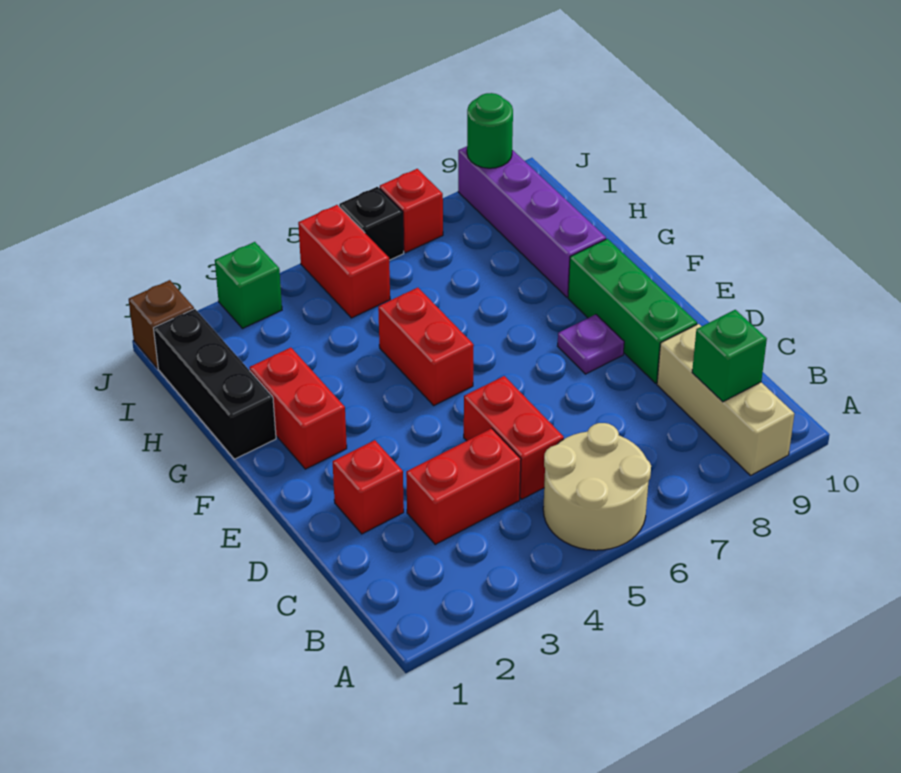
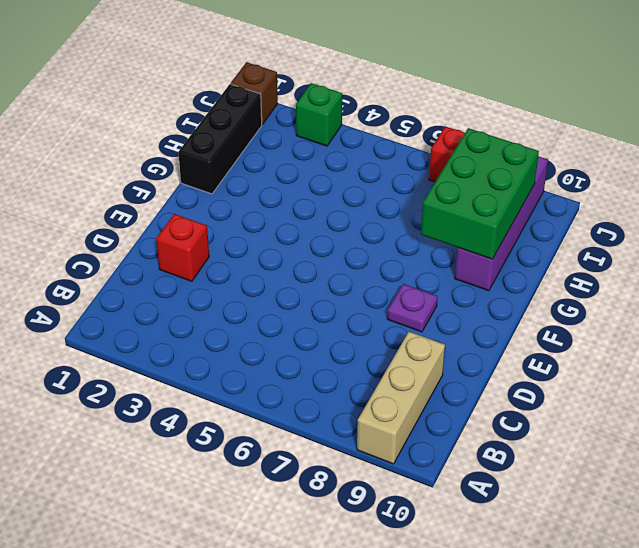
green 2x3 brick [421,128,539,259] -> none
none -> tan 2x2 round brick [543,423,651,550]
none -> red 1x2 brick [406,428,521,544]
none -> red 1x2 brick [464,376,564,499]

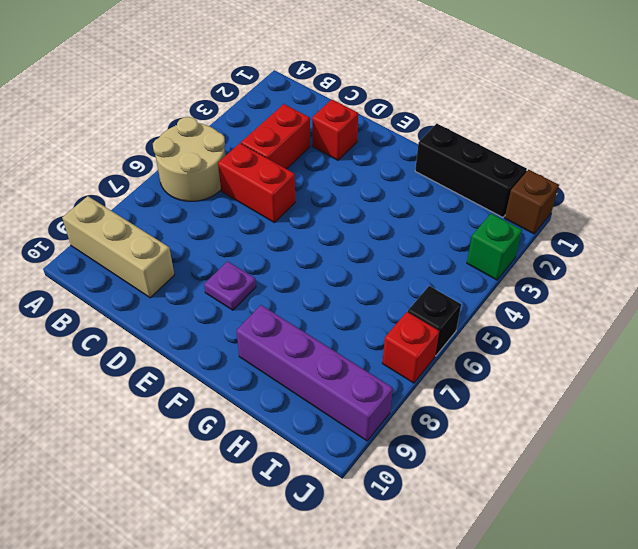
none -> green 1x3 brick [568,239,697,383]
none -> red 1x2 brick [249,348,347,469]
none -> red 1x2 brick [378,288,474,405]

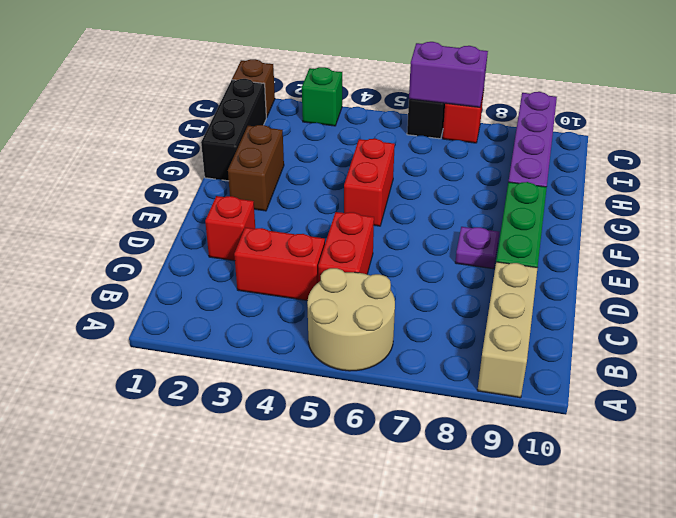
brown 1x2 brick [228,125,284,211] -> red 1x2 brick [249,348,347,469]
purple 1x2 brick [409,42,488,107] -> none
none -> red 1x2 brick [298,205,390,318]
none -> green 1x1 brick [692,310,767,402]
none -> green 1x1 round brick [467,93,513,168]

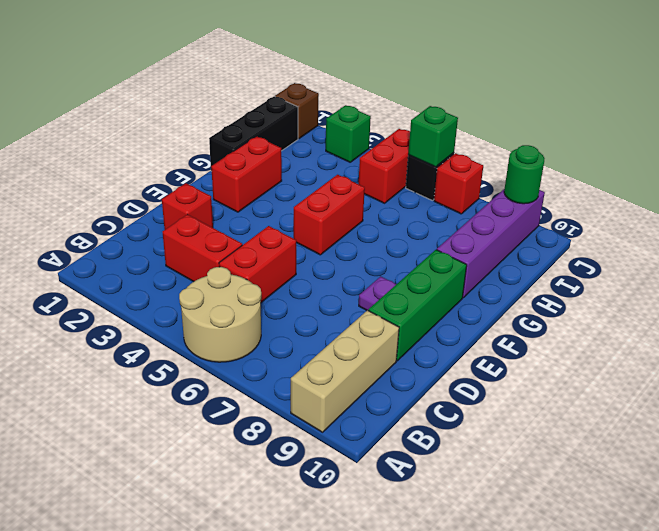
green 1x1 brick [408,106,458,167] -> green 1x1 brick moved to [692,310,767,402]

